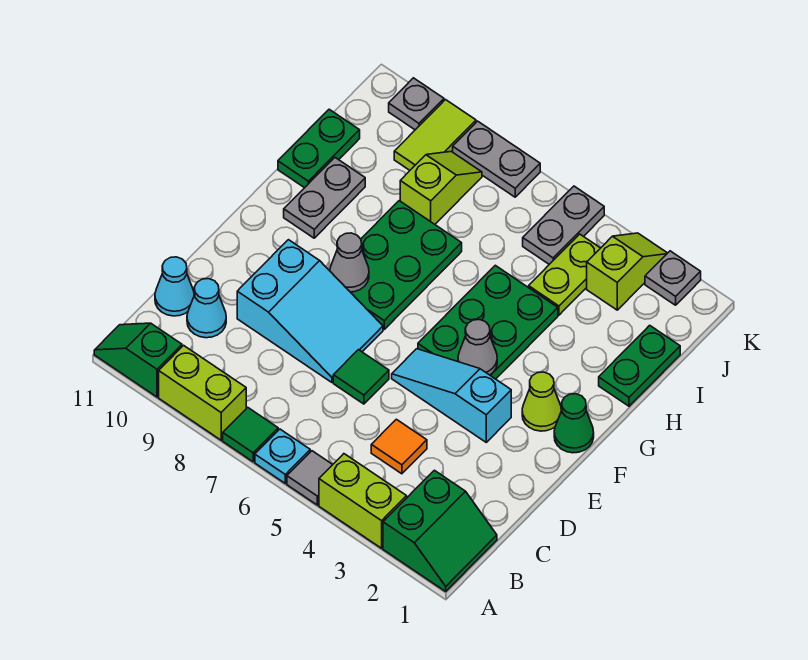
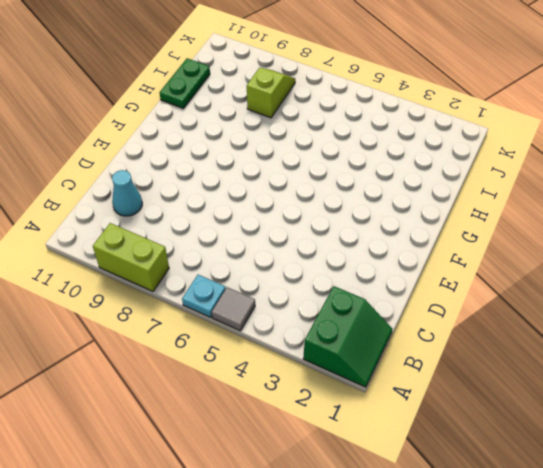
none -> lime 1x2 brick [319,454,407,548]
none -> green 1x1 tile [223,407,278,462]
none -> green 1x2 slope [94,323,182,397]
none -> orange 1x1 tile [371,419,427,474]

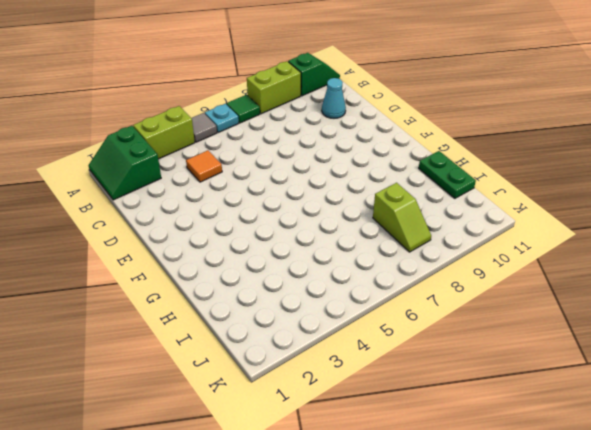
none -> cyan 1x1 cone [155,257,194,316]
none -> green 1x1 tile [333,350,389,404]
none -> cyan 2x3 slope [237,240,383,382]
none -> cyan 1x3 slope [392,349,511,442]

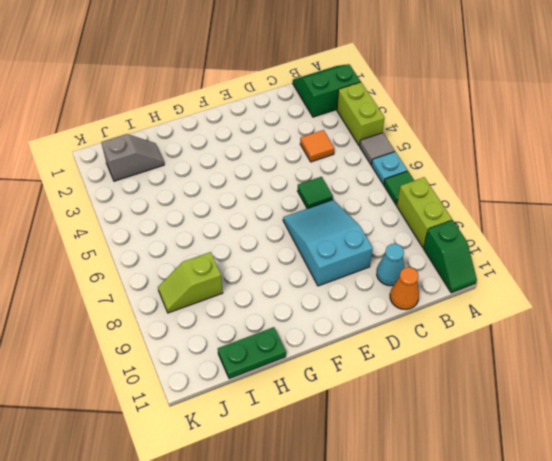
orange 1x1 cone [390,267,419,310] -> cyan 1x1 cone [155,257,194,316]
grey 1x2 slope [101,134,164,181] -> none
none -> cyan 1x3 slope [392,349,511,442]
none -> green 1x1 cone [554,394,594,453]
none -> lime 1x1 cone [522,372,561,431]
none -> green 2x3 plate [418,265,558,379]

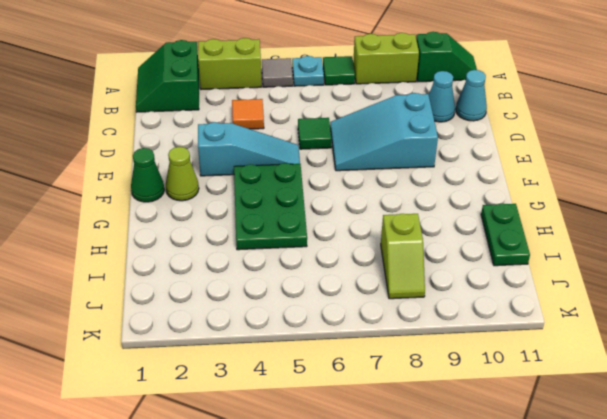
none -> green 2x3 plate [351,201,462,329]
none -> grey 1x2 plate [284,158,365,238]
none -> green 1x2 plate [599,325,680,406]
none -> lime 1x2 plate [529,234,600,315]

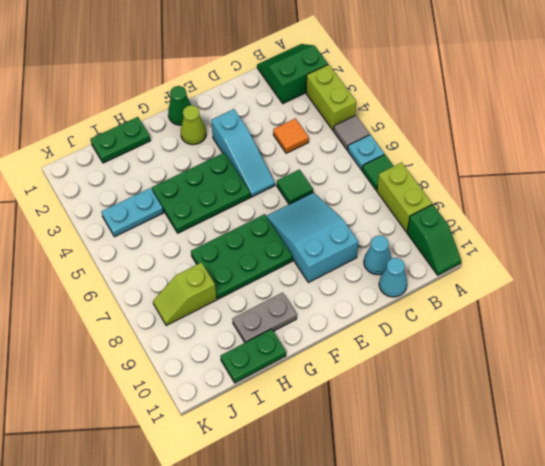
cyan 1x2 plate [101,188,163,237] -> lime 1x2 plate [529,234,600,315]
none -> lime 1x2 slope [587,233,667,310]
none -> grey 1x2 plate [523,186,604,264]
none -> lime 1x2 tile [394,100,476,170]
none -> grey 1x1 plate [645,251,701,305]

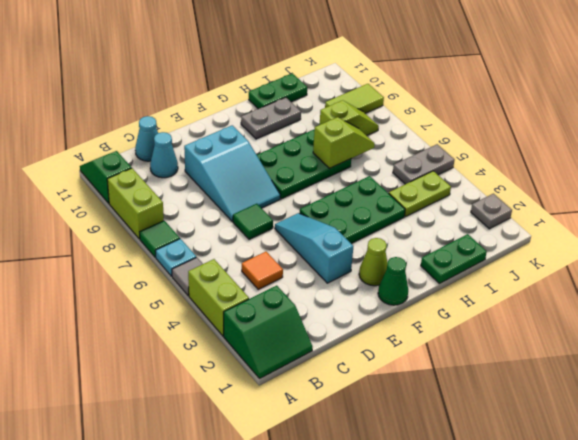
lime 1x2 slope [313,117,375,168] -> lime 1x2 slope moved to [587,233,667,310]
none -> grey 1x2 plate [453,121,540,197]
none -> grey 1x1 plate [389,78,444,130]
none -> grey 1x1 cone [458,320,497,375]
none -> grey 1x1 cone [330,233,369,292]

